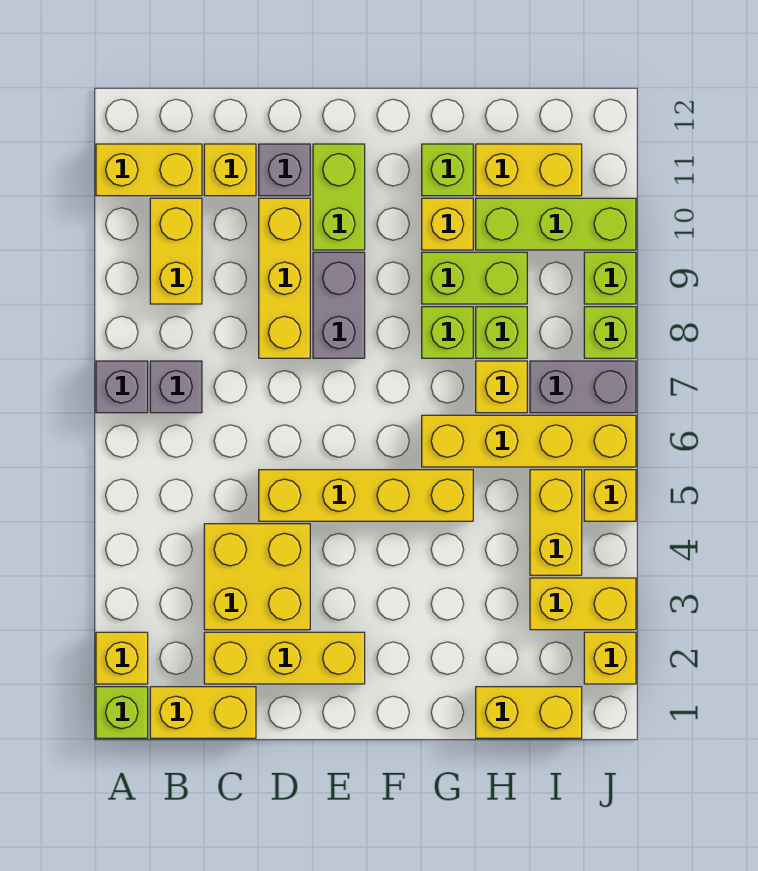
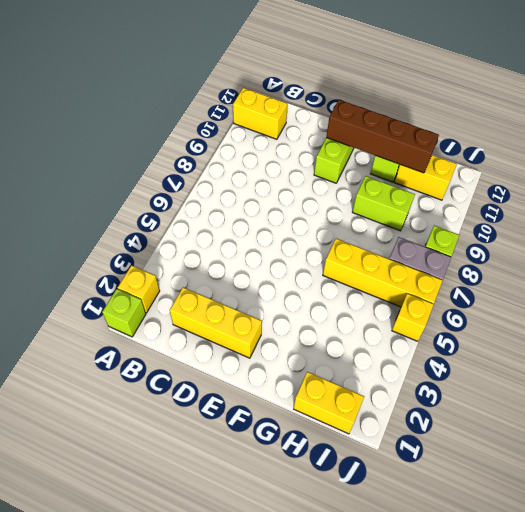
brown 1x4 brick [326,100,439,173] -> none
none -> grey 1x1 brick [96,361,148,413]
none -> yellow 1x2 brick [150,687,256,738]
none -> grey 1x1 brick [150,361,202,413]
none -> yellow 1x2 brick [150,198,202,304]

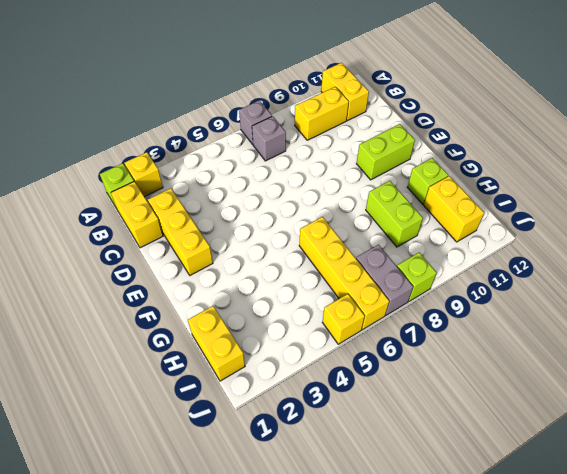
none -> yellow 2x2 brick [204,524,310,630]
none -> yellow 1x1 brick [204,144,256,196]
none -> yellow 1x4 brick [259,470,473,521]
none -> yellow 1x3 brick [259,198,310,358]

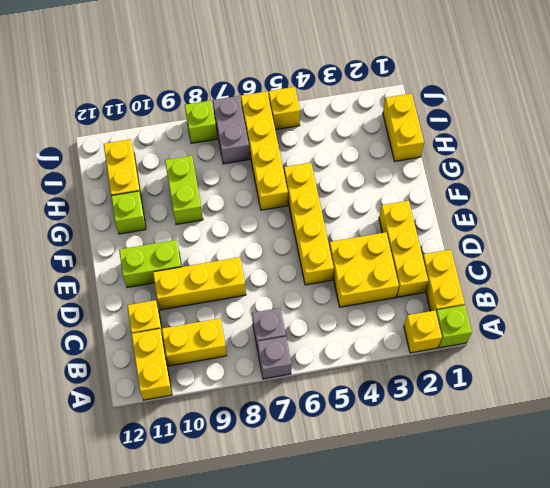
none -> grey 1x1 brick [259,144,310,196]
none -> grey 1x2 brick [313,252,365,358]
none -> lime 1x1 brick [422,307,473,358]
none -> yellow 1x1 brick [422,198,473,250]

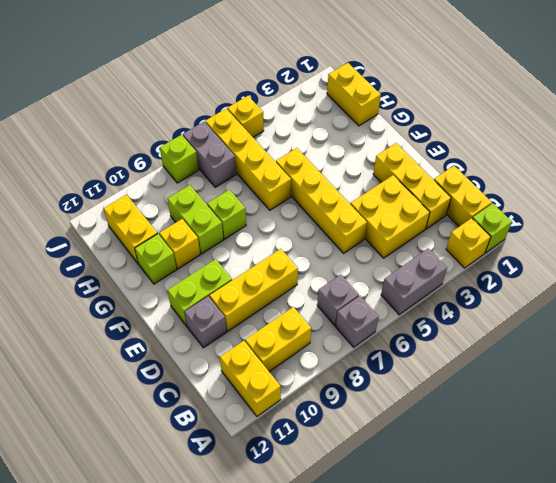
grey 1x2 brick [381,248,447,315] -> grey 1x2 brick moved to [313,252,365,358]
none -> yellow 1x1 brick [204,144,256,196]
none -> yellow 1x1 brick [476,361,527,413]
none -> lime 1x1 brick [476,307,527,358]
none -> lime 1x3 brick [476,198,636,250]

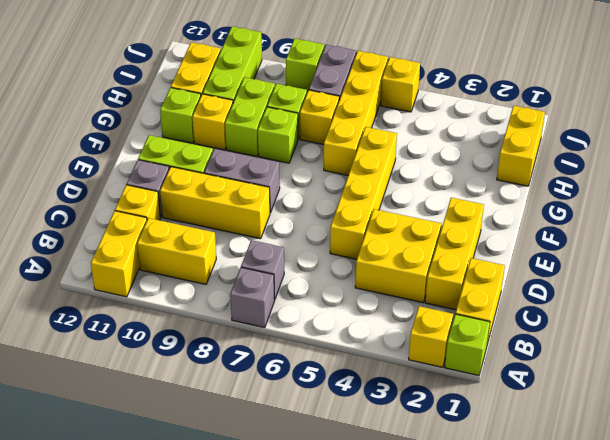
none -> yellow 1x2 brick [530,578,636,630]
none -> yellow 1x2 brick [530,470,582,575]
none -> yellow 1x1 brick [584,632,636,684]
none -> lime 1x1 brick [584,252,636,304]

